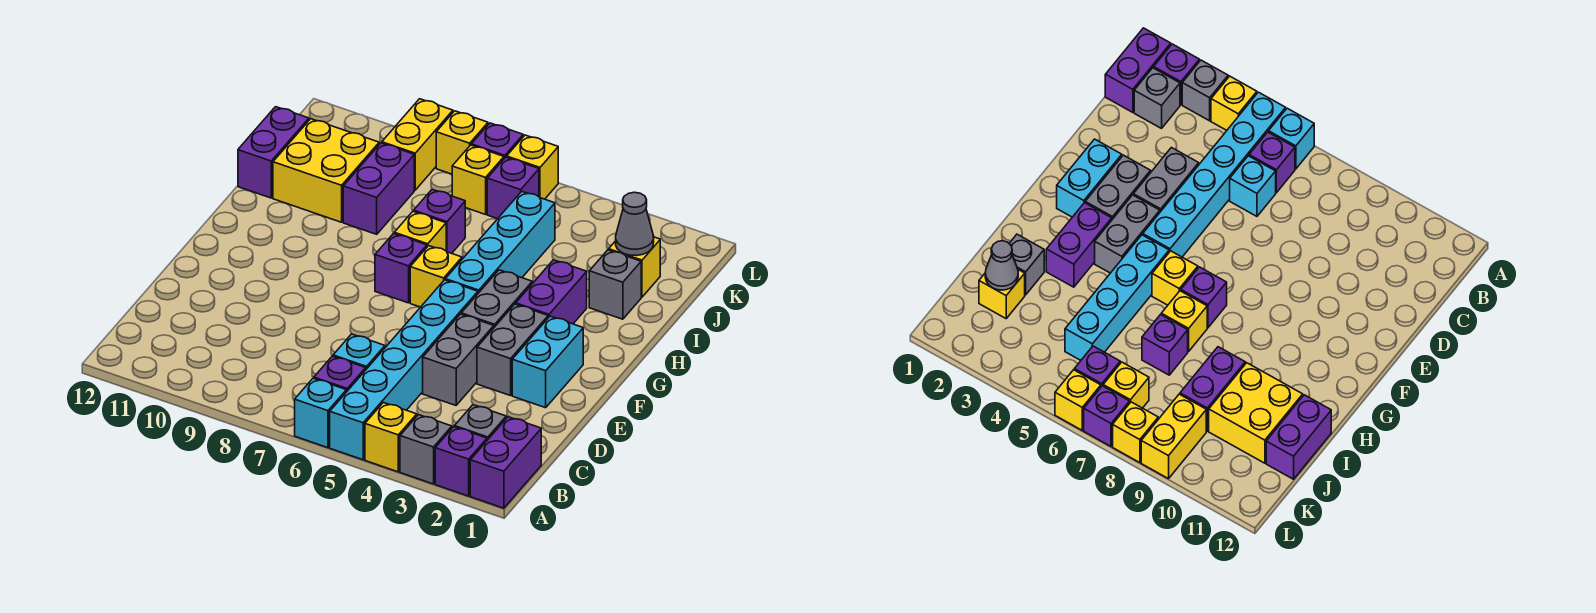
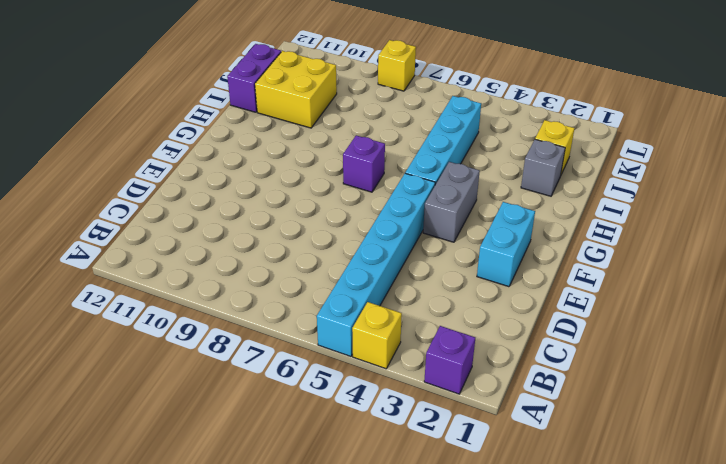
none -> purple 1x2 brick [470,417,541,508]
none -> grey 1x1 brick [400,415,452,484]
none -> cyan 1x1 brick [295,378,346,448]
none -> grey 1x1 brick [455,405,506,440]

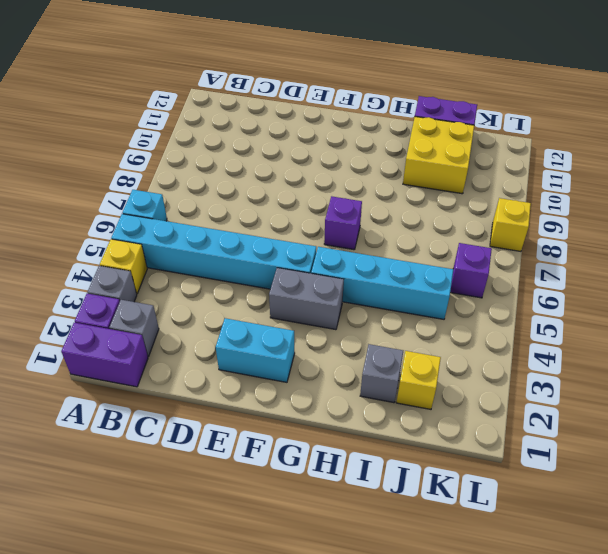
none -> purple 1x1 brick [314,356,366,392]
none -> cyan 1x1 brick [333,334,385,369]
none -> grey 1x2 brick [423,314,494,405]
none -> grey 1x2 brick [477,304,548,396]

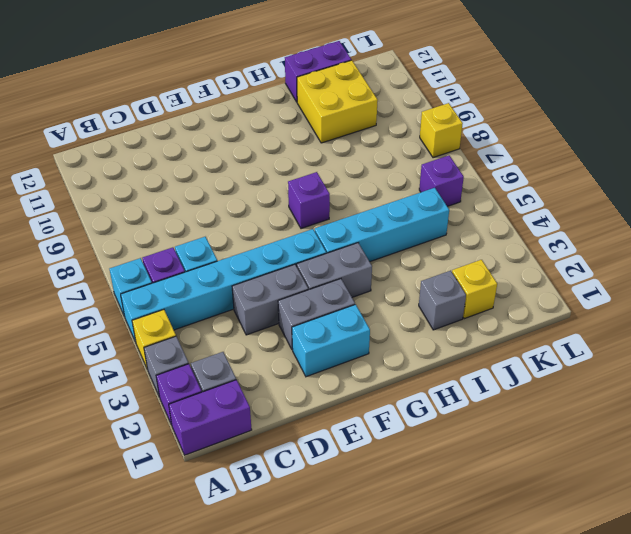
none -> purple 1x2 brick [516,260,587,324]
none -> yellow 1x1 brick [410,246,462,307]
none -> yellow 1x1 brick [394,211,446,251]
none -> purple 1x1 brick [414,189,465,253]

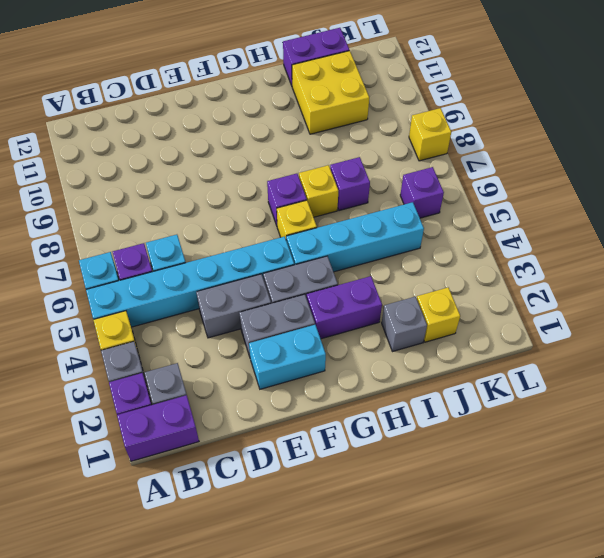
none -> purple 1x2 brick [343,143,414,234]
none -> yellow 1x1 brick [452,145,504,214]
none -> yellow 1x2 brick [382,99,453,190]
none -> yellow 1x1 brick [507,135,558,199]

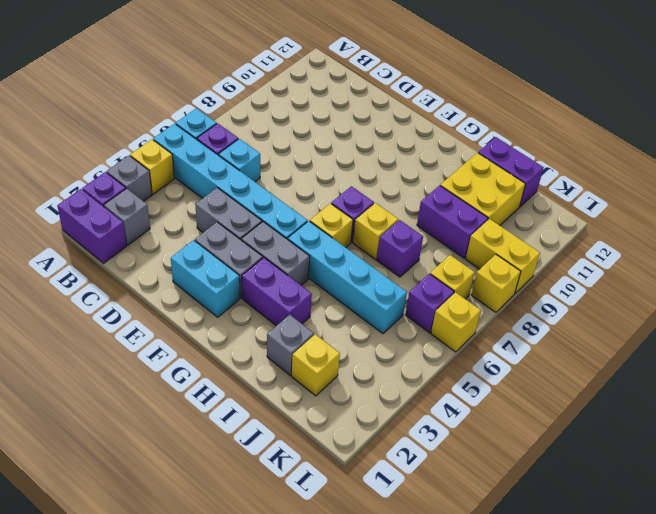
none -> purple 1x1 brick [471,123,523,158]
none -> grey 1x1 cone [616,192,654,256]

